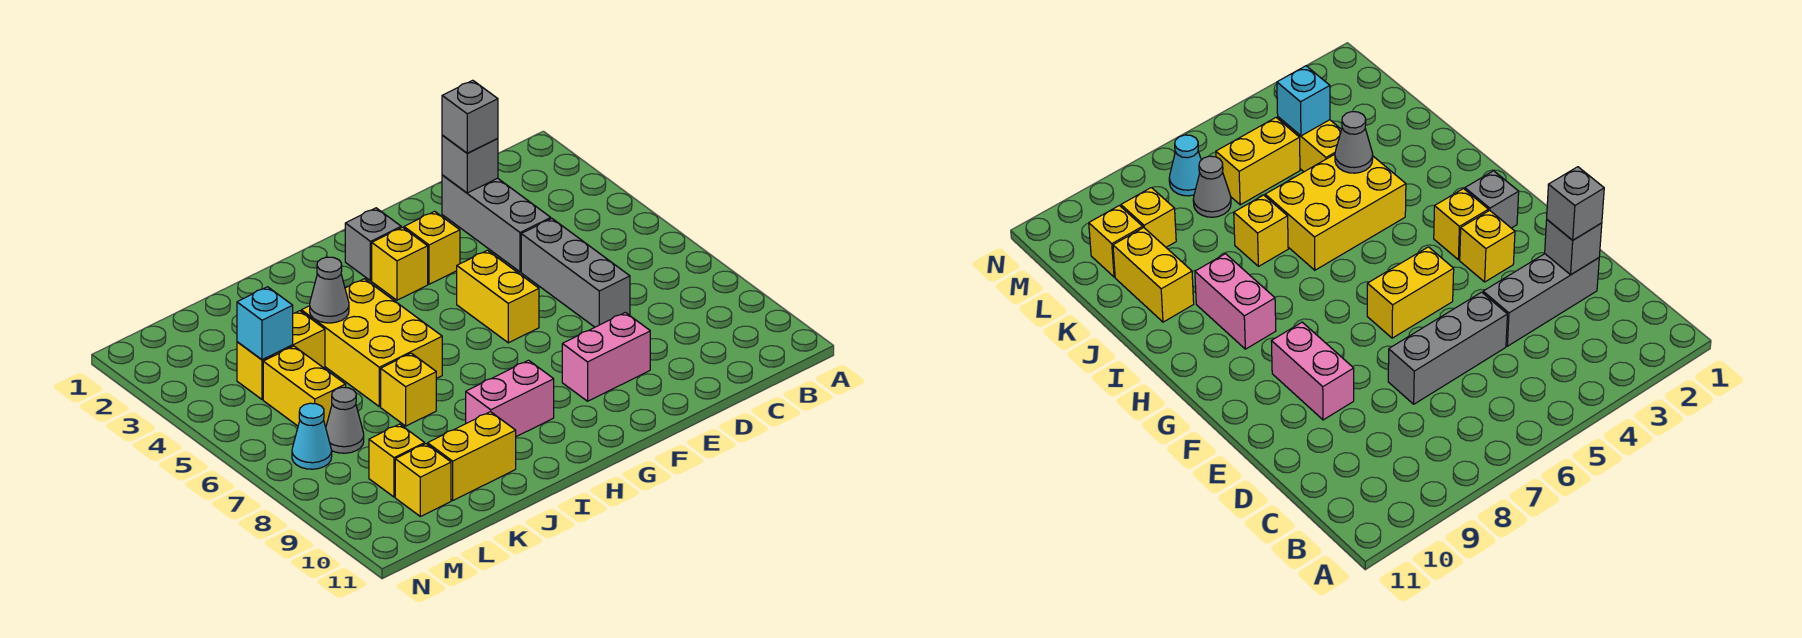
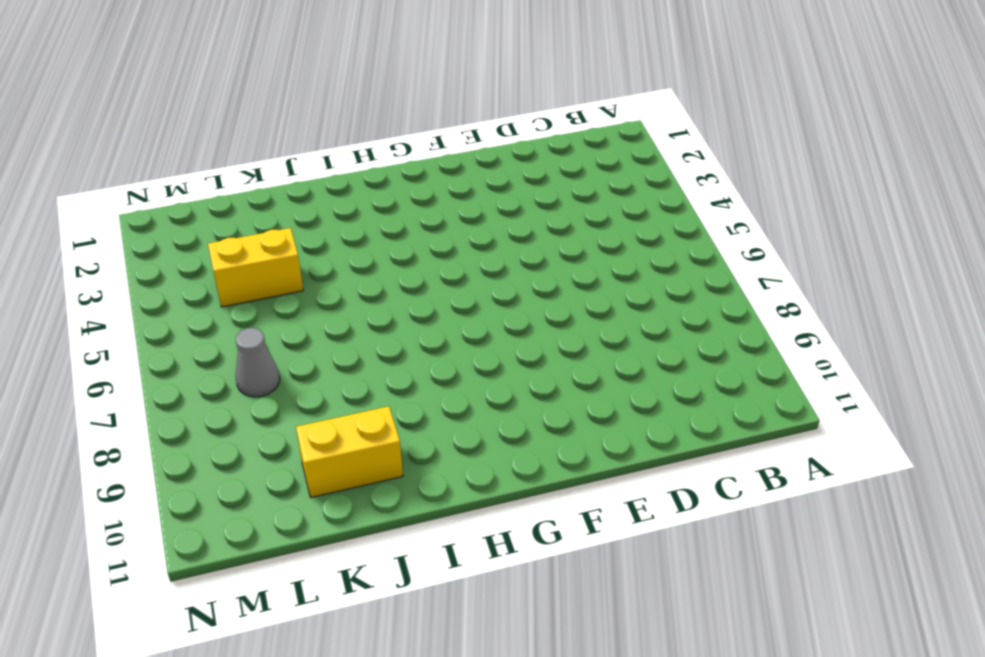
none -> grey 1x3 brick [442,175,551,272]
none -> grey 1x3 brick [521,219,630,327]
none -> pink 1x2 brick [562,312,650,401]

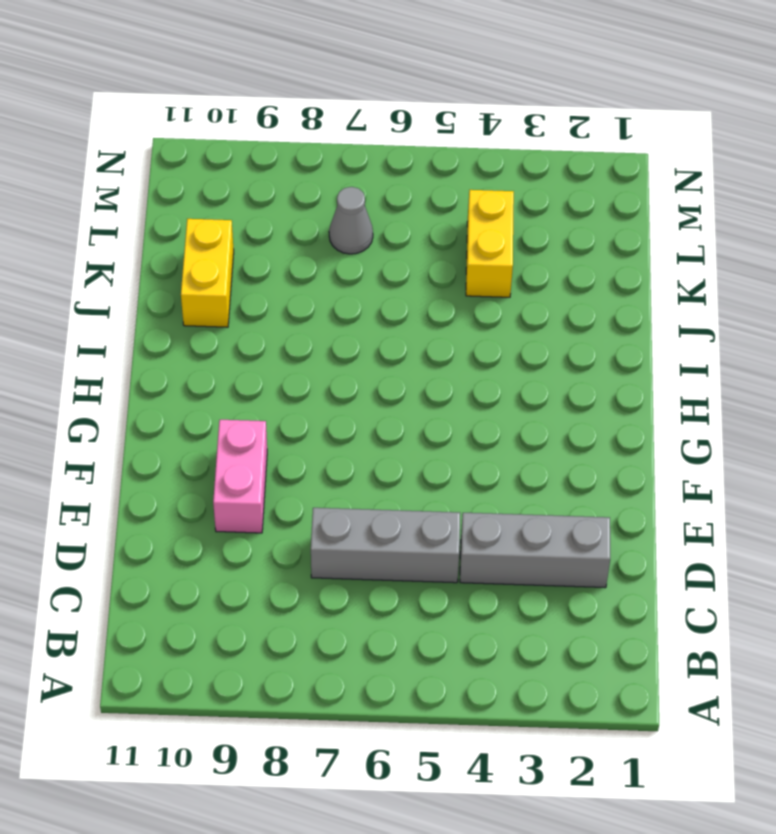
none -> yellow 1x1 brick [404,211,460,284]
none -> yellow 1x2 brick [457,250,539,343]
none -> grey 1x1 brick [345,208,401,281]

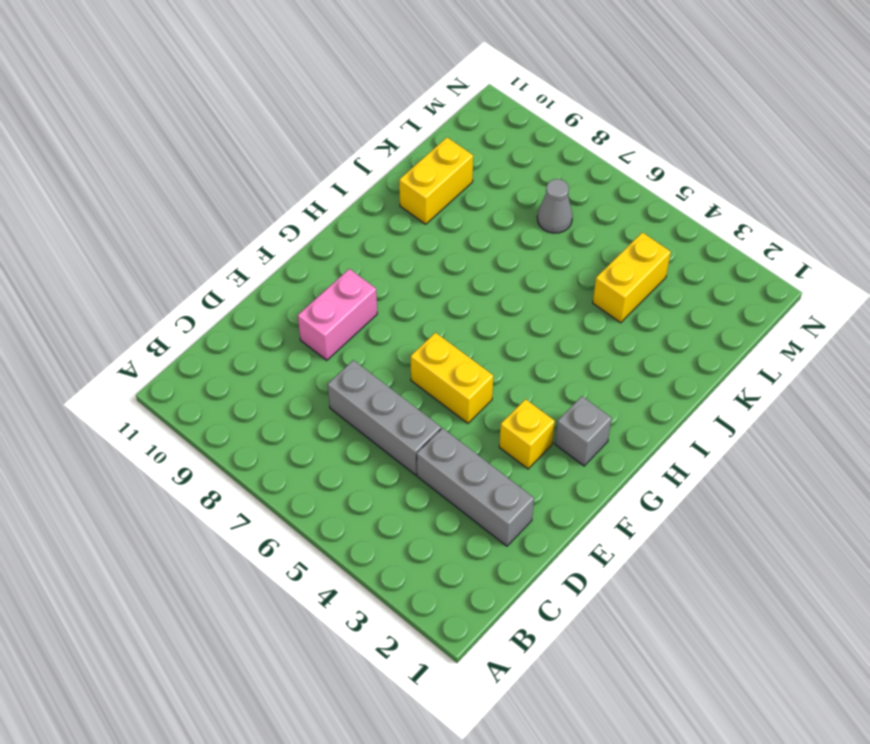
none -> yellow 1x1 brick [372,227,428,300]
none -> pink 1x2 brick [466,360,554,437]
none -> yellow 2x3 brick [301,279,442,407]

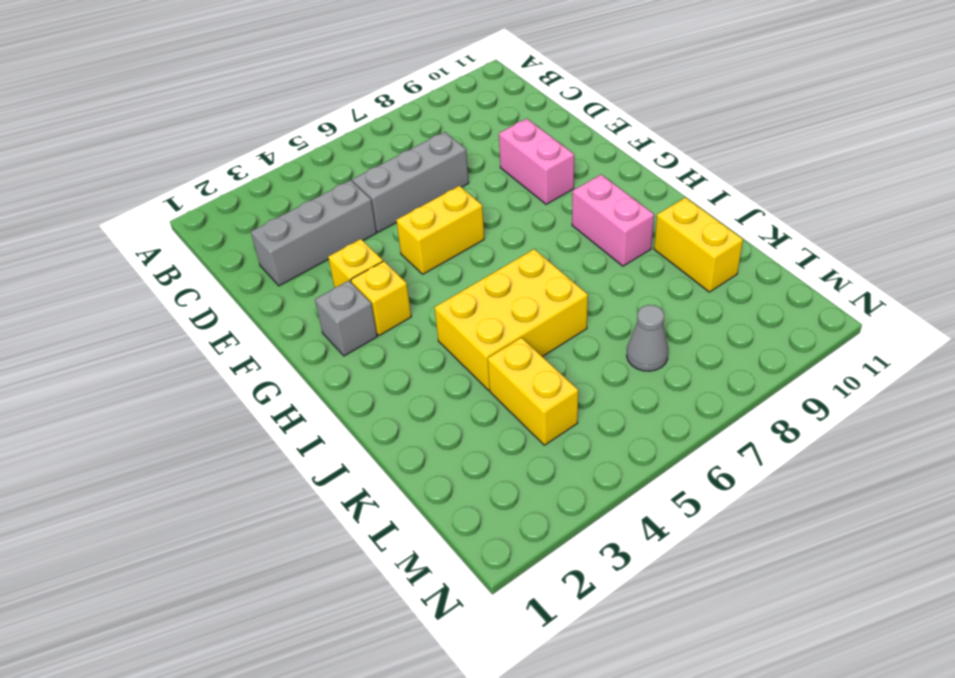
none -> yellow 1x1 brick [381,353,436,426]
none -> yellow 1x2 brick [263,346,346,427]
none -> yellow 1x1 brick [369,424,425,497]

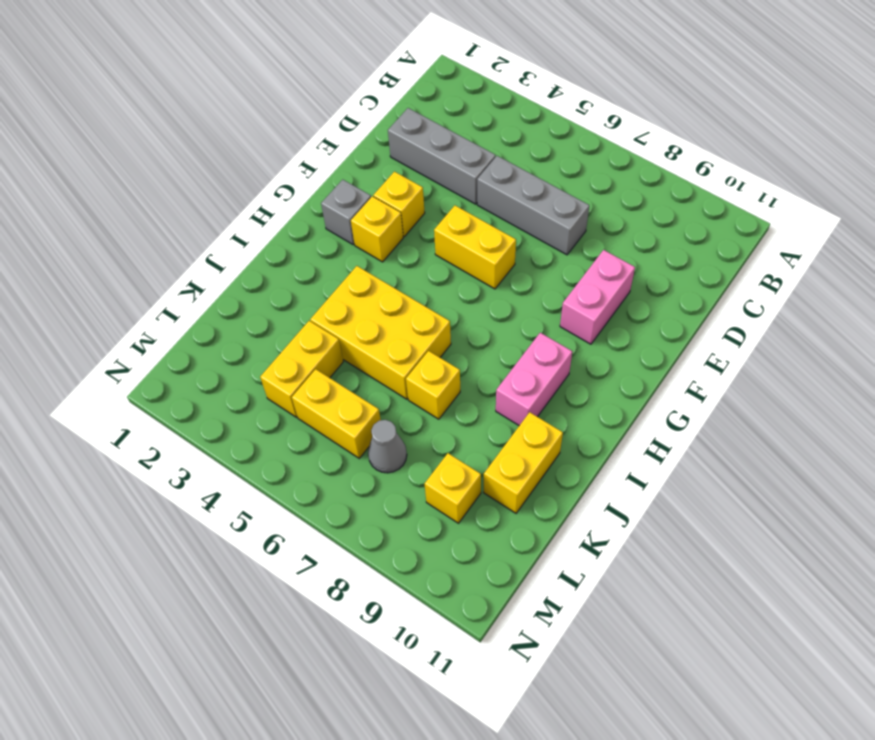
none -> yellow 1x1 brick [395,444,451,516]
none -> cyan 1x1 cone [292,403,332,469]
none -> grey 1x1 brick [442,135,498,193]

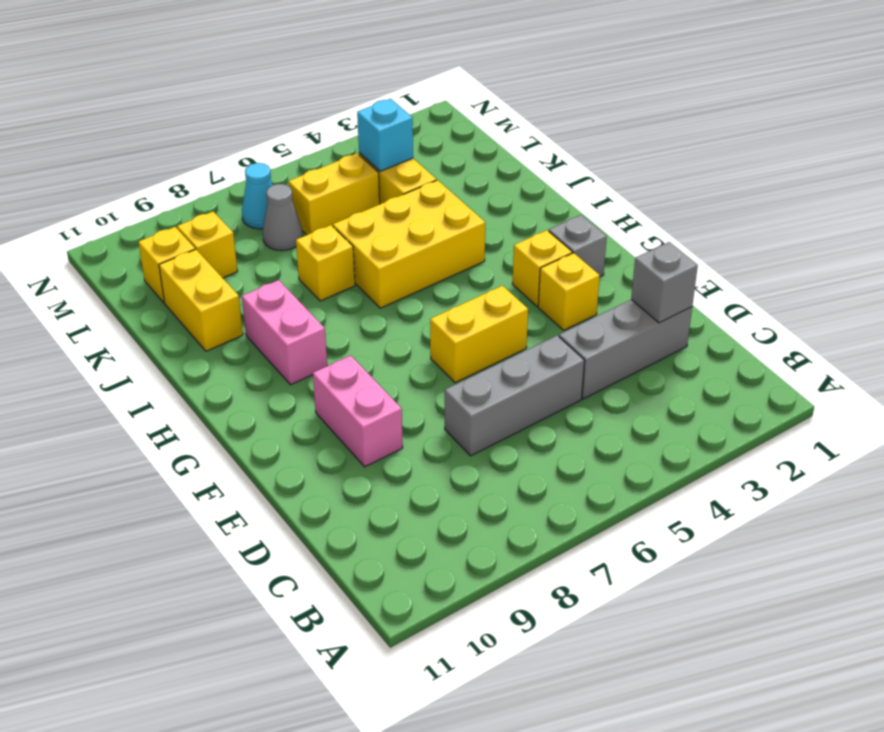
none -> grey 1x1 cone [310,257,349,323]
none -> grey 1x1 brick [442,80,498,153]

